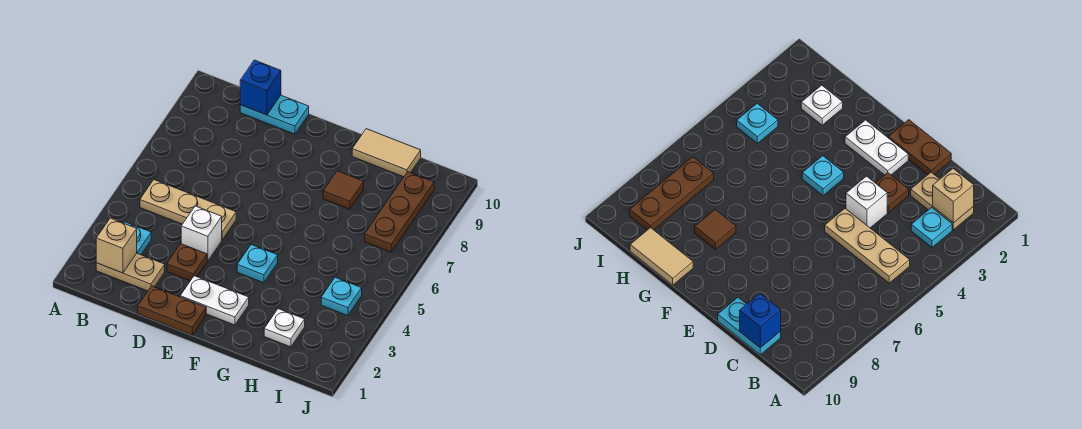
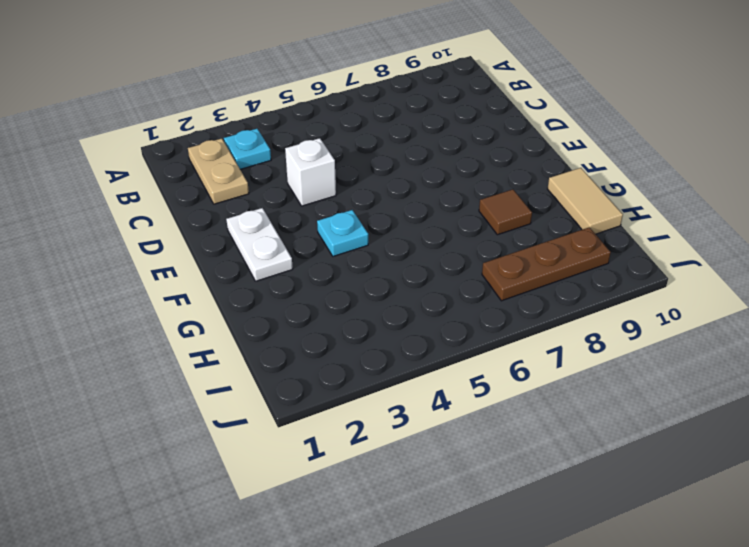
none -> tan 1x3 plate [140,180,236,240]
none -> cyan 1x2 plate [240,95,309,134]
none -> brown 1x2 plate [138,286,206,335]

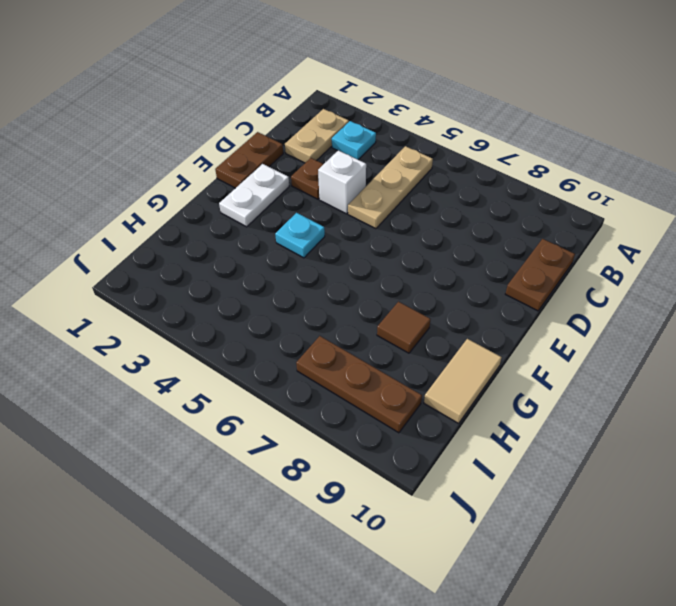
brown 1x2 plate [506,239,575,311] -> cyan 1x2 plate [240,95,309,134]
none -> white 1x1 plate [264,309,305,347]
none -> cyan 1x1 plate [321,277,362,316]
none -> tan 1x1 brick [96,218,137,273]

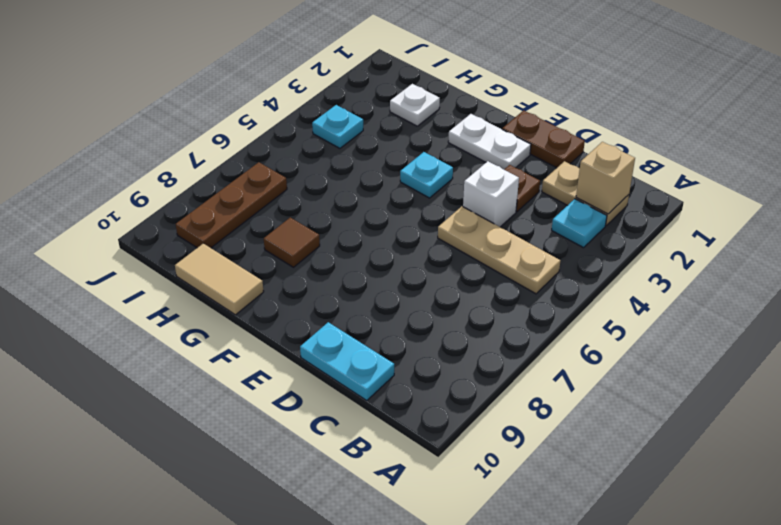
none -> blue 1x1 brick [240,60,281,115]

